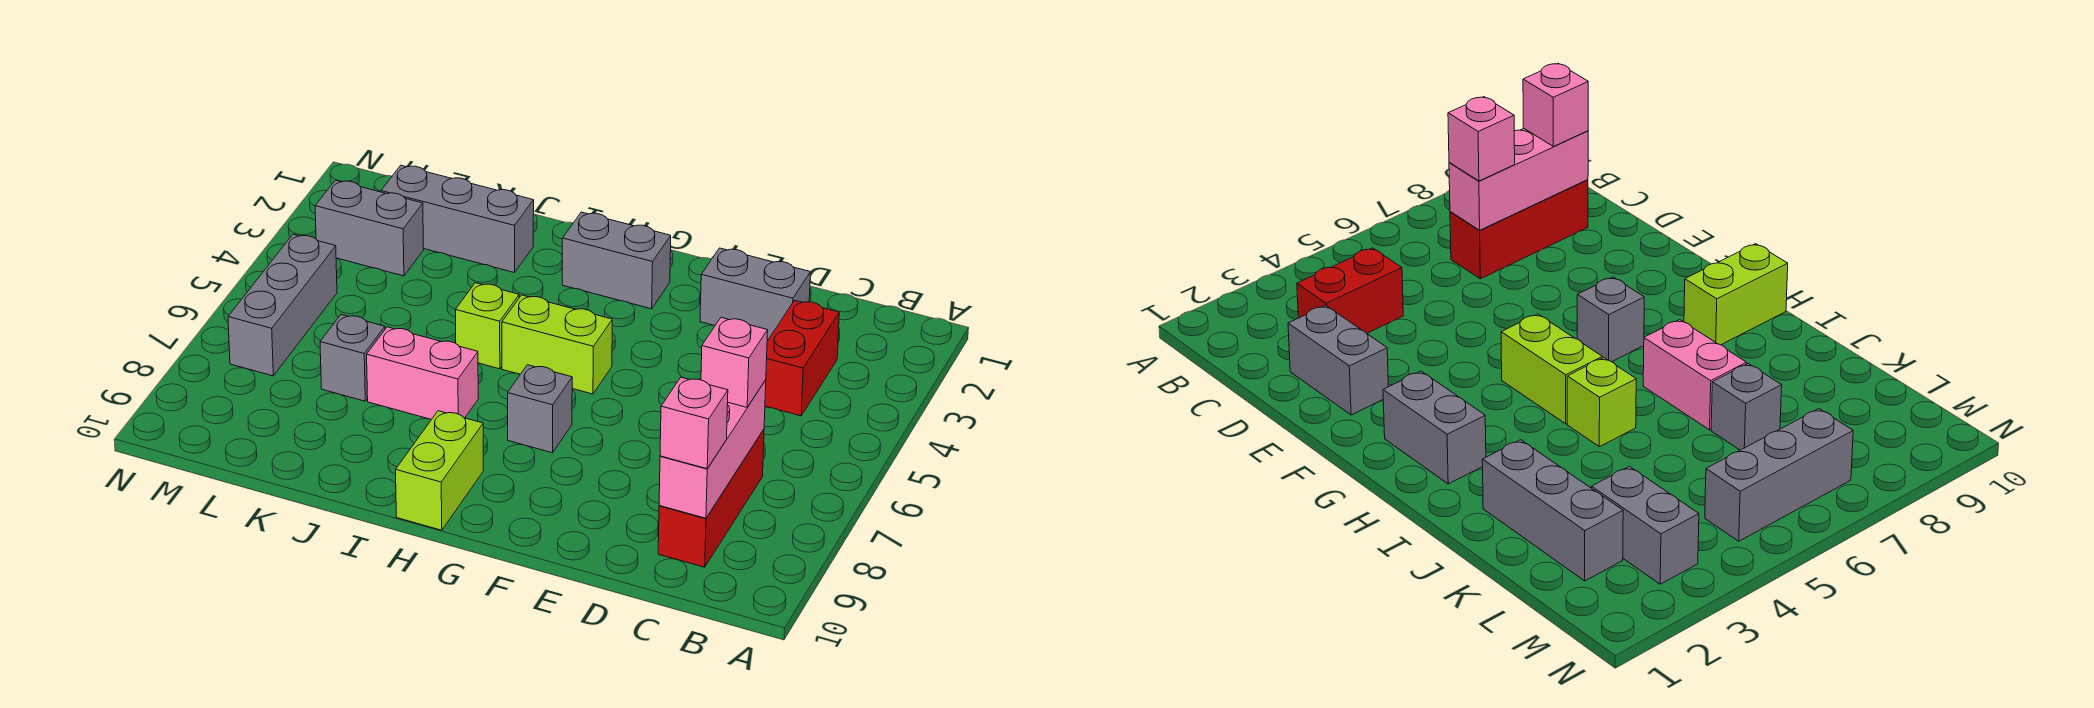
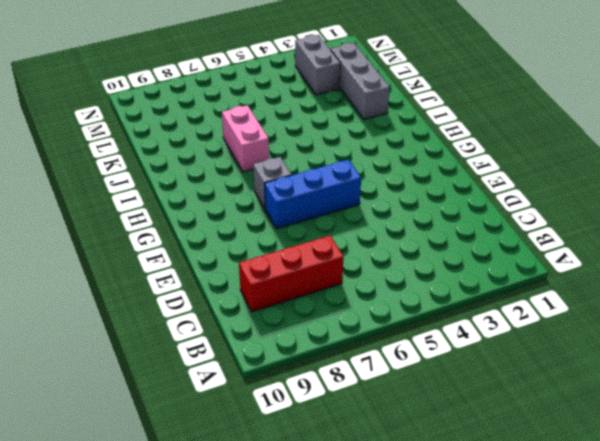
blue 1x3 brick [265,160,361,229] -> none
none -> red 1x2 brick [765,300,839,416]
none -> grey 1x2 brick [700,248,810,340]
none -> grey 1x2 brick [562,212,671,309]

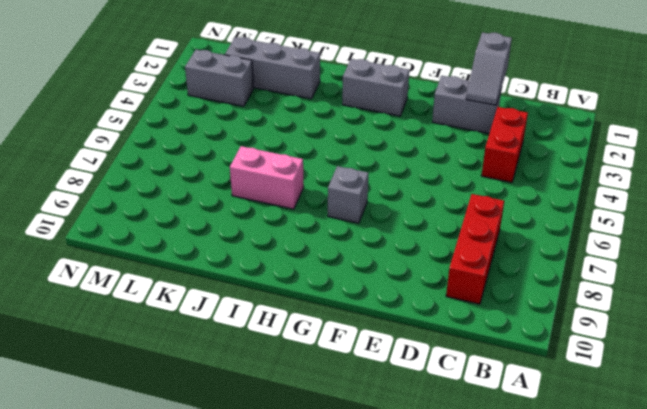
grey 1x2 slope [466,32,512,105] -> none
none -> lime 1x2 brick [502,295,612,394]
none -> lime 1x2 brick [396,411,483,530]
none -> lime 1x1 brick [456,283,519,369]

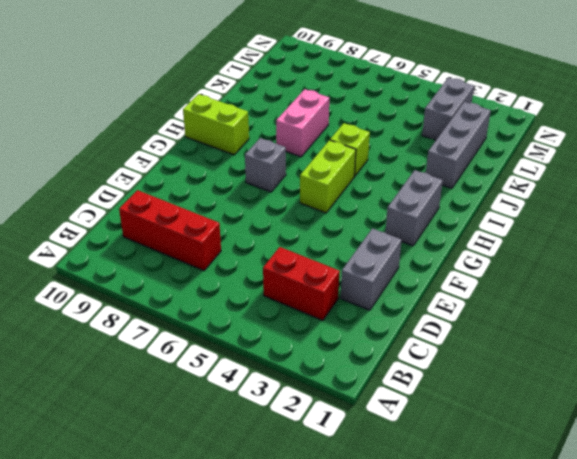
none -> grey 1x1 brick [320,315,385,401]
none -> grey 1x3 brick [228,234,337,376]
none -> pink 1x3 brick [659,380,766,518]

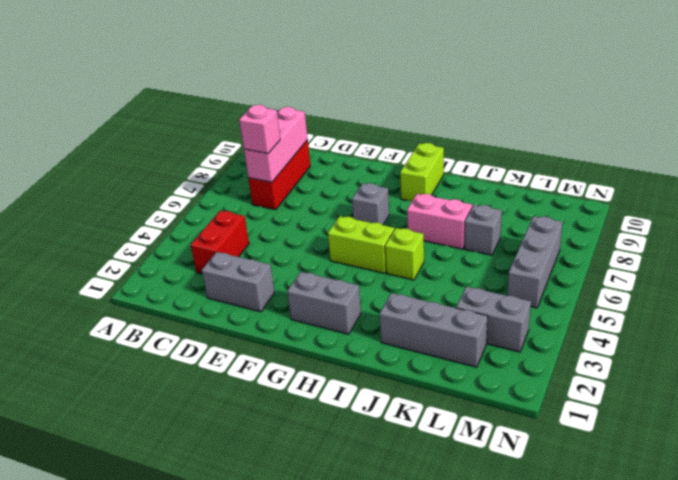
none -> pink 1x1 brick [660,377,728,469]

